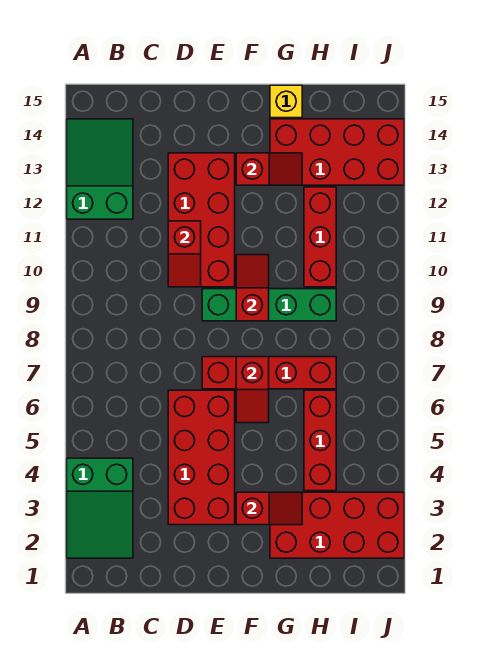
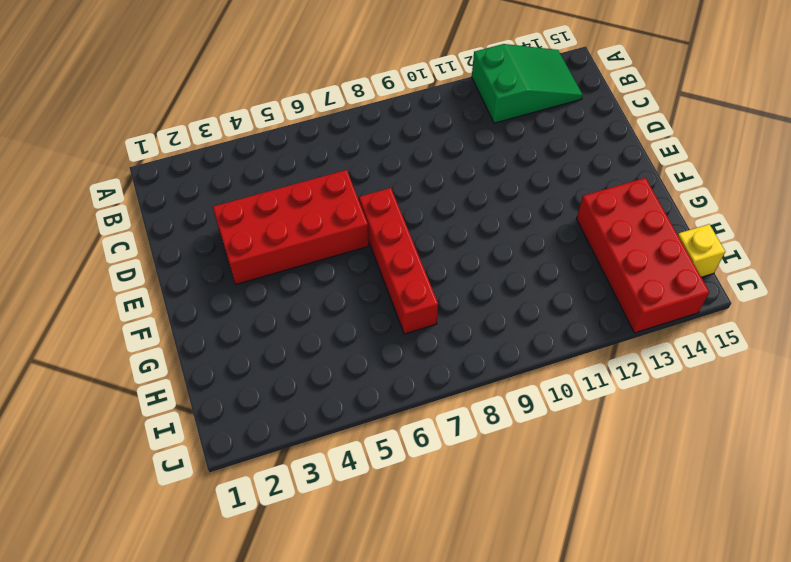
yellow 1x1 brick [678,224,725,277] -> yellow 1x1 brick moved to [270,85,302,118]
none -> green 2x3 slope [67,458,133,558]
none -> red 2x4 brick [168,153,235,287]
none -> green 1x4 brick [202,289,336,321]

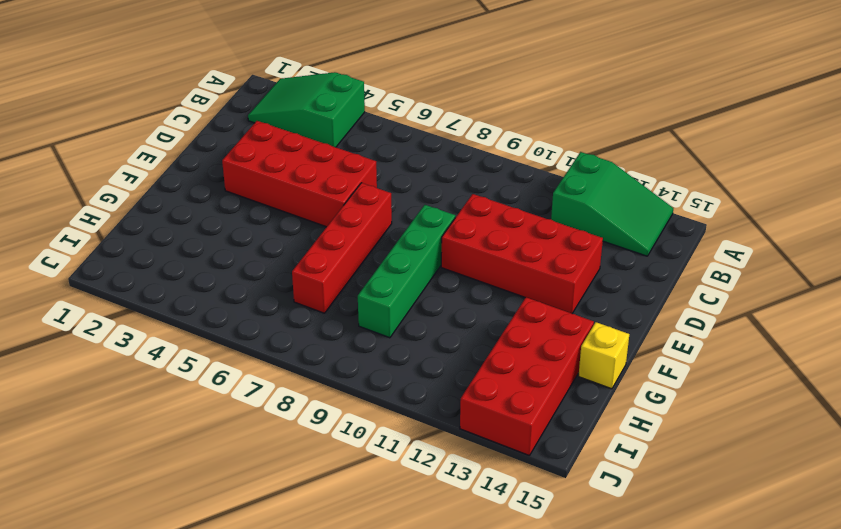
none -> red 2x4 brick [270,492,404,558]
none -> red 1x3 brick [304,390,336,491]
none -> red 1x3 brick [304,187,336,287]

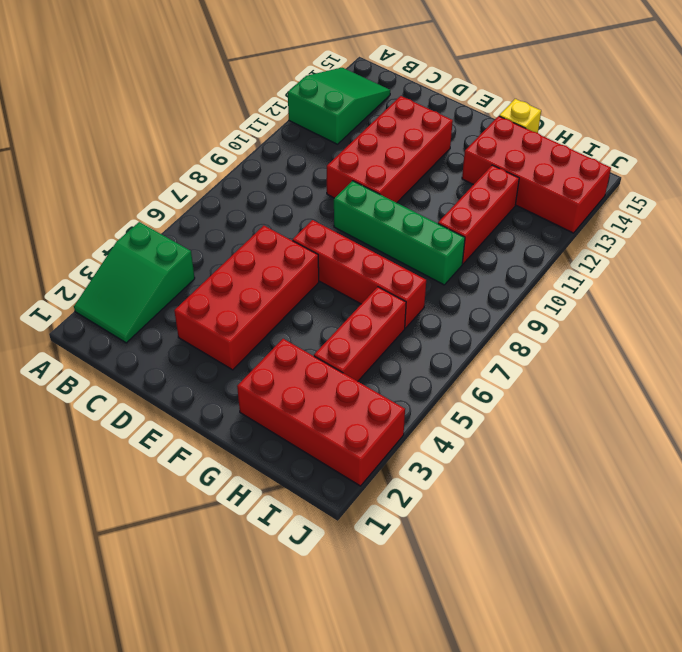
none -> red 1x2 slope [168,221,201,287]
none -> red 1x2 slope [236,492,302,525]
none -> red 1x2 slope [236,357,269,423]

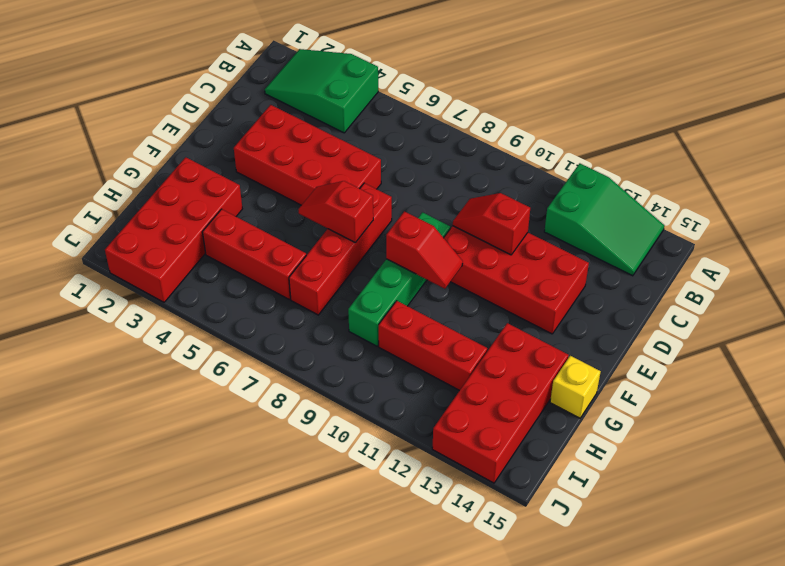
none -> red 1x2 slope [236,492,302,525]
none -> red 1x2 slope [236,153,302,185]

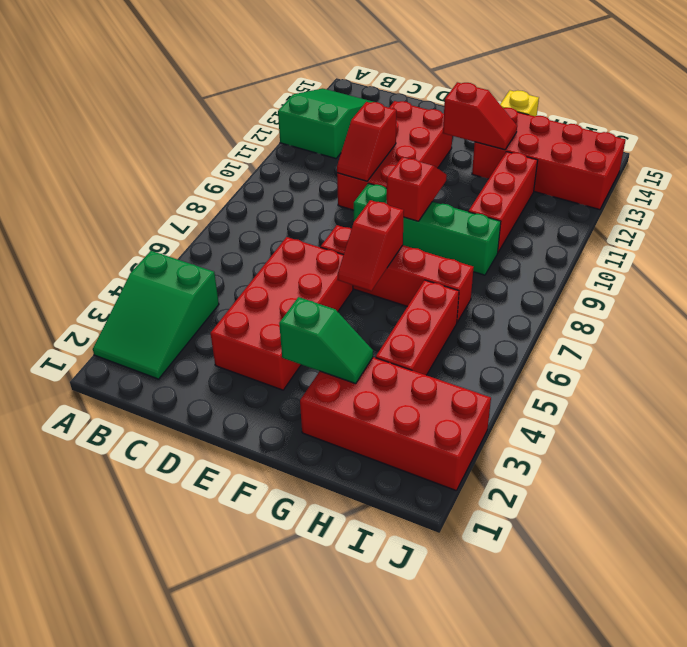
green 1x2 slope [279,297,373,384] -> red 1x2 slope [236,492,302,525]

